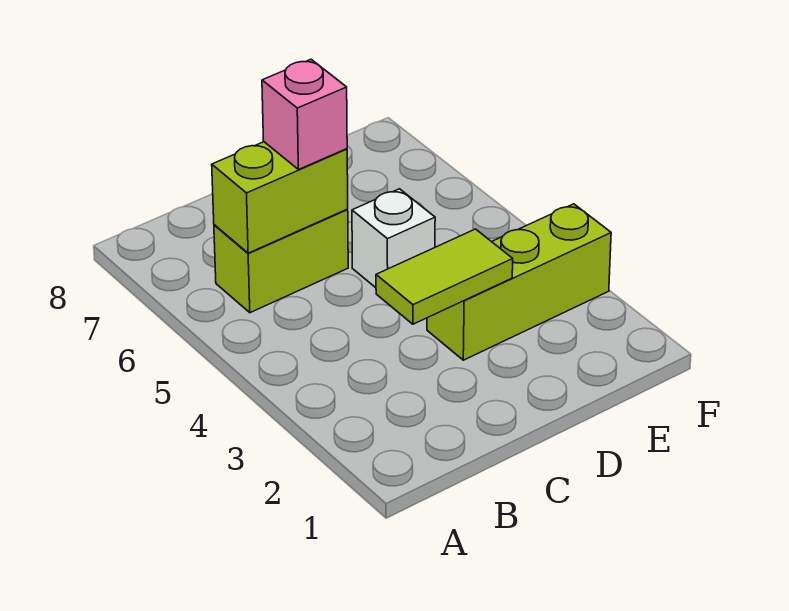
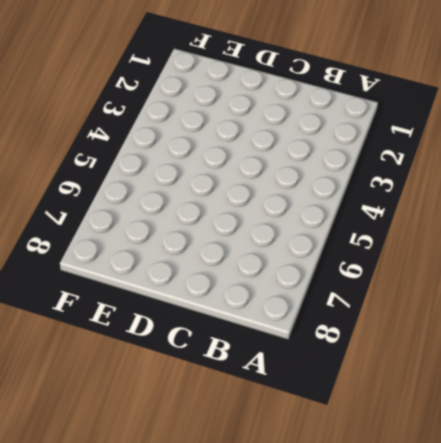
none -> lime 1x2 brick [214,210,348,313]
none -> lime 1x3 brick [427,204,611,360]

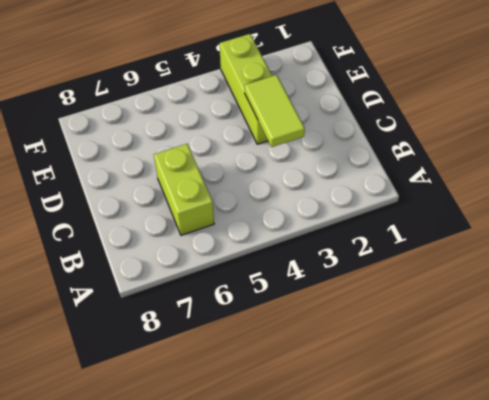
none -> white 1x1 brick [352,189,435,288]
none -> lime 1x2 brick [212,142,348,253]

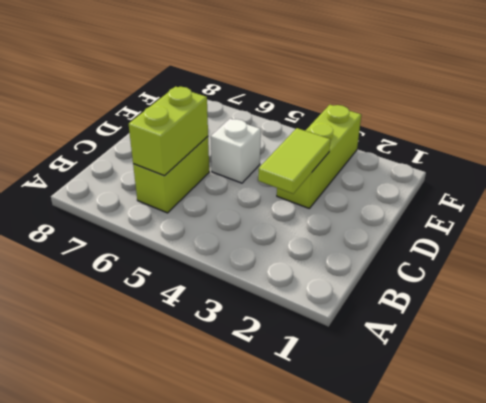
none -> pink 1x1 brick [262,59,347,170]

